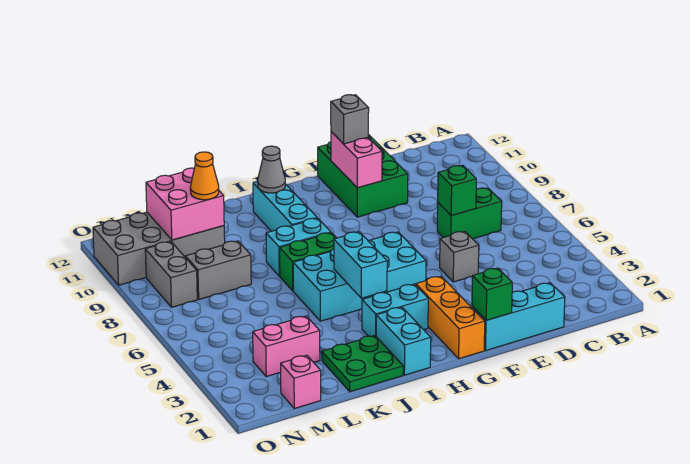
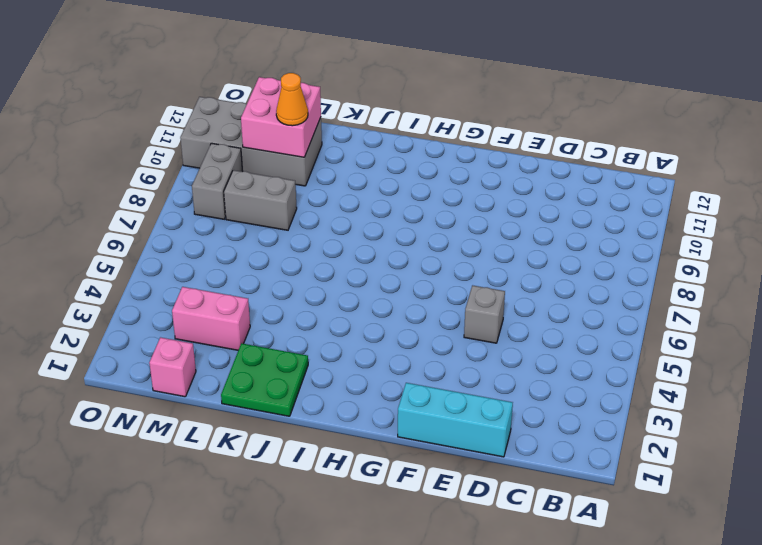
none -> green 1x2 brick [437,188,502,239]
none -> green 2x3 brick [318,134,408,217]
none -> orange 1x3 brick [416,276,485,359]

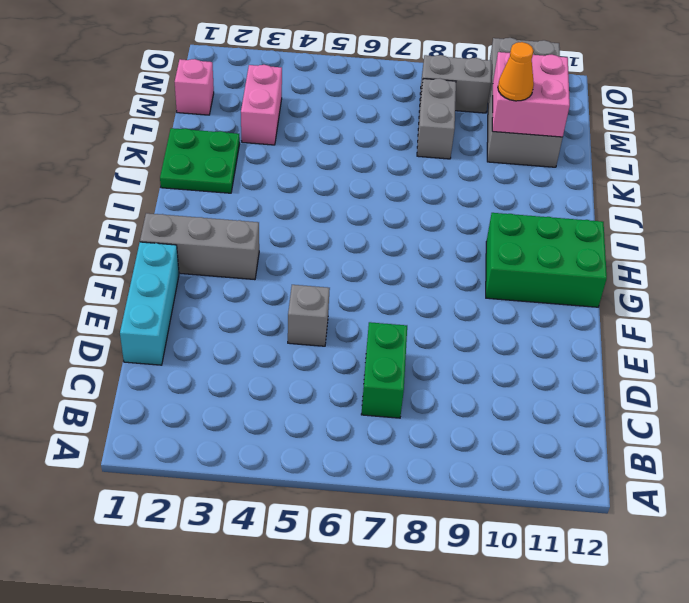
grey 1x3 brick [140,213,259,280] -> orange 1x3 brick [416,276,485,359]
green 2x3 brick [486,213,607,307] -> green 2x3 brick moved to [318,134,408,217]
none -> cyan 2x4 brick [293,232,426,321]
none -> cyan 1x2 brick [362,284,428,336]
none -> cyan 1x2 brick [376,307,431,375]

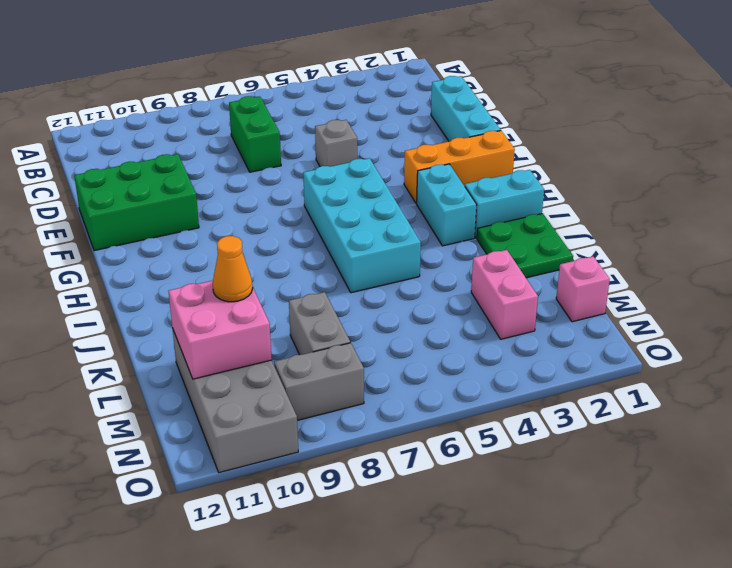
none -> green 1x2 brick [280,233,336,291]
none -> cyan 1x2 brick [266,218,331,276]
none -> cyan 1x3 brick [253,181,317,231]

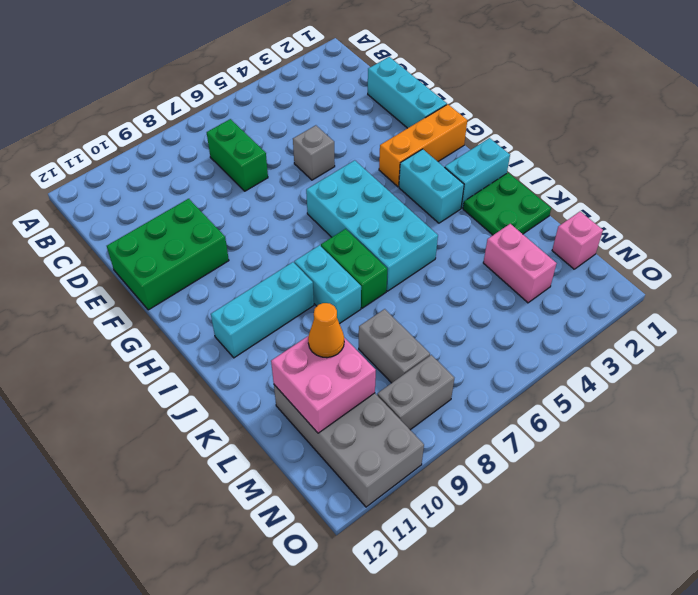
none -> green 1x1 brick [438,165,476,215]
none -> green 1x1 brick [472,268,512,320]
none -> pink 1x2 brick [331,132,382,188]

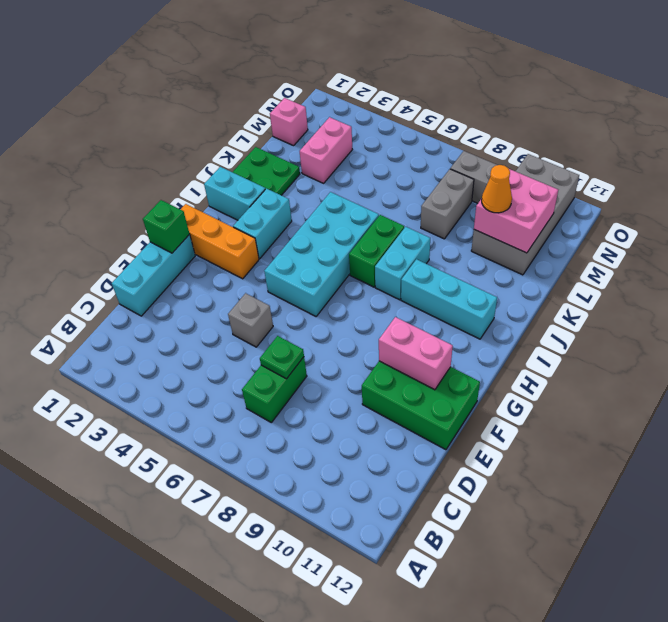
green 1x1 plate [260,336,304,379] -> green 1x1 brick [438,165,476,215]
none -> cyan 1x2 brick [334,232,387,298]
none -> grey 1x1 cone [258,146,285,193]
none -> grey 1x1 brick [331,95,369,144]

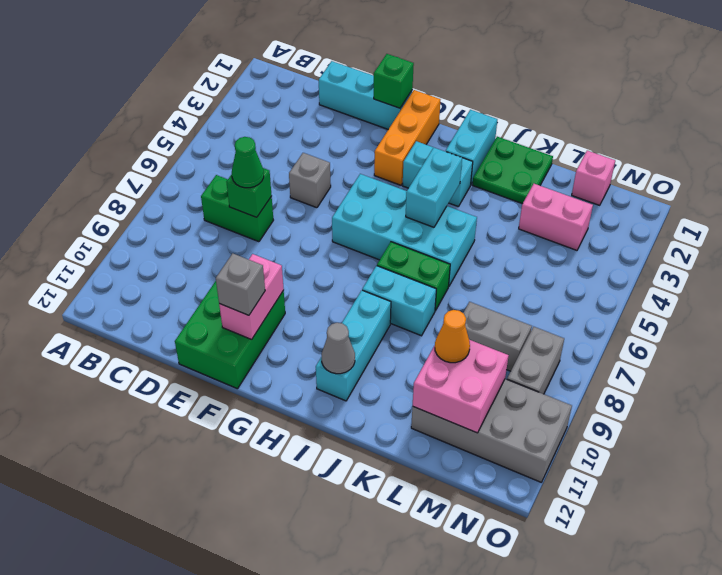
green 1x1 cone [232,137,264,188] -> none

